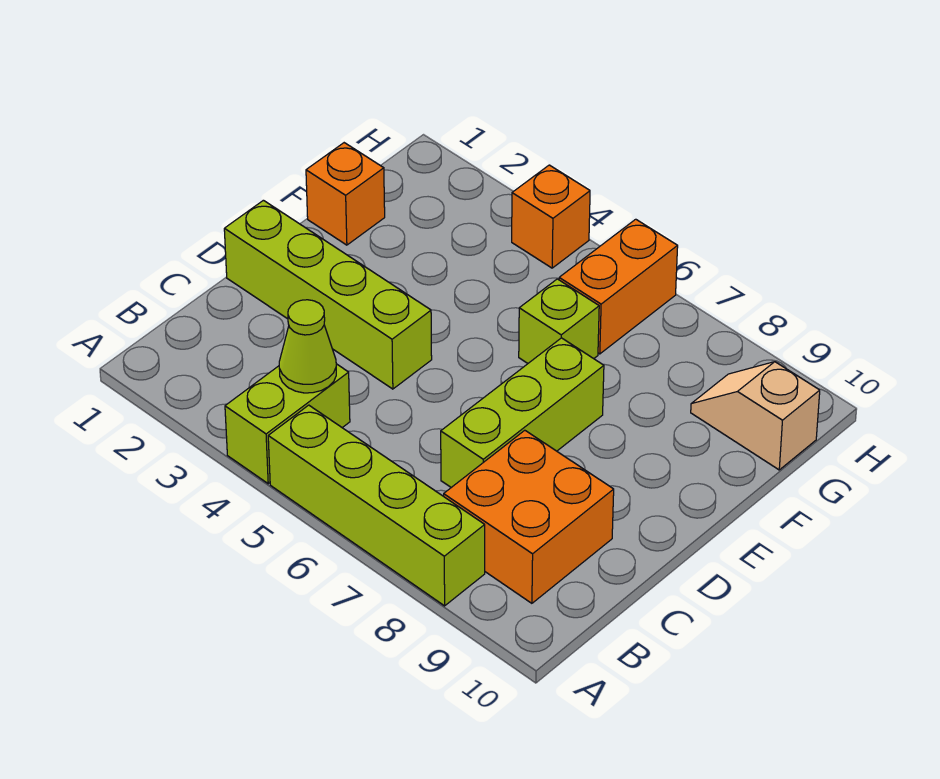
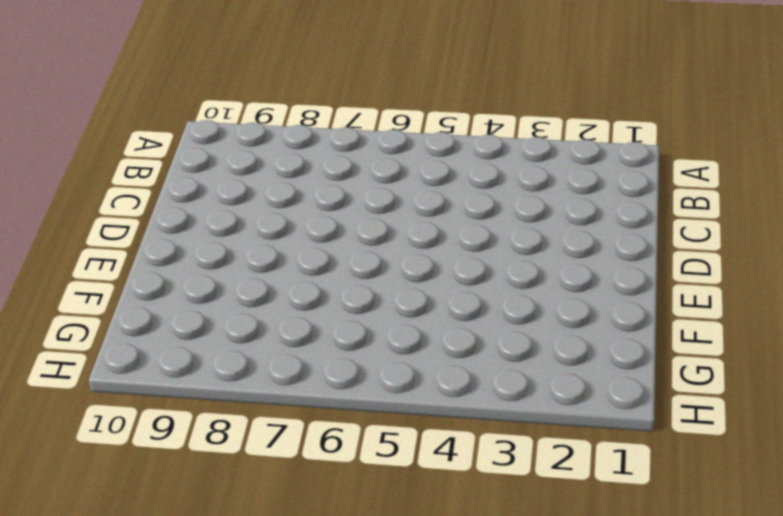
none -> lime 1x2 brick [225,364,350,484]
none -> lime 1x4 brick [268,405,485,606]

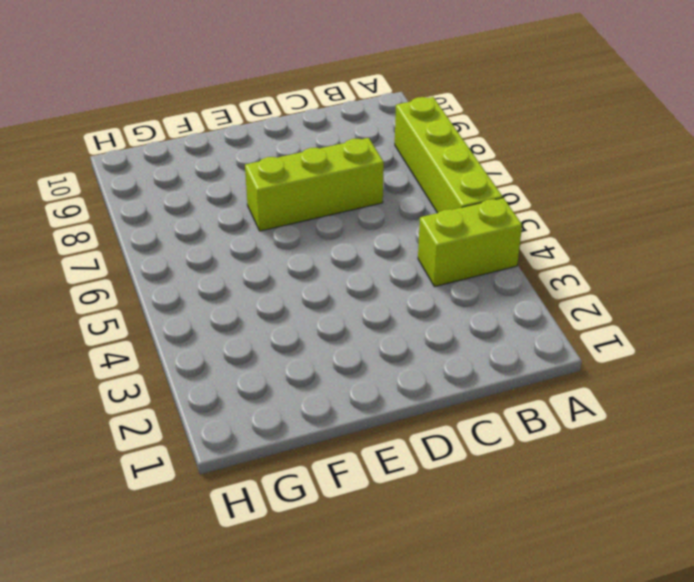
none -> orange 2x2 brick [444,430,614,603]
none -> lime 1x4 brick [224,200,432,389]

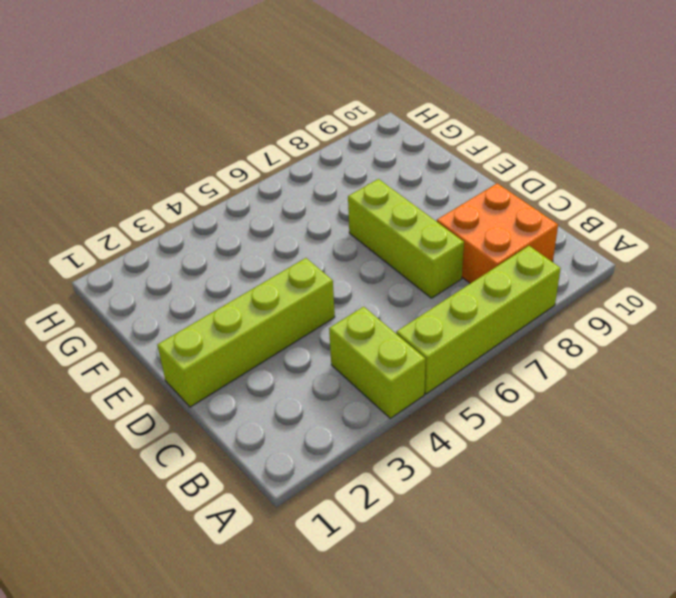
none -> orange 1x1 brick [306,143,385,245]
none -> lime 1x1 brick [519,279,599,363]

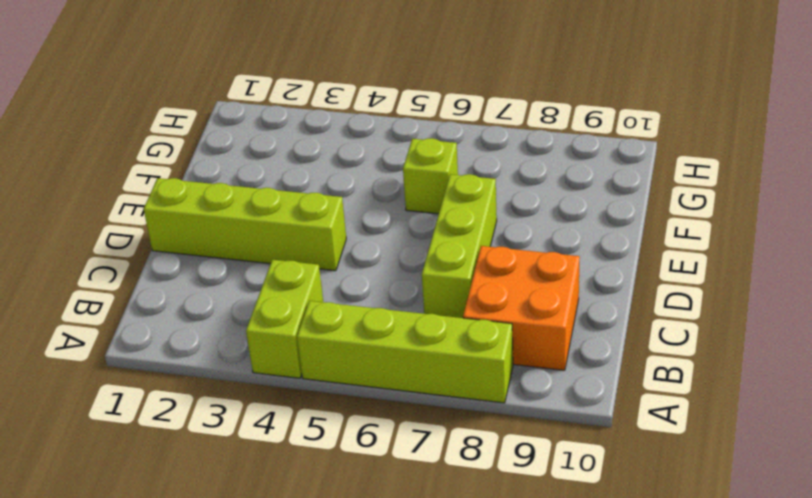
none -> orange 1x1 brick [306,143,385,245]
none -> orange 1x2 brick [559,219,678,354]

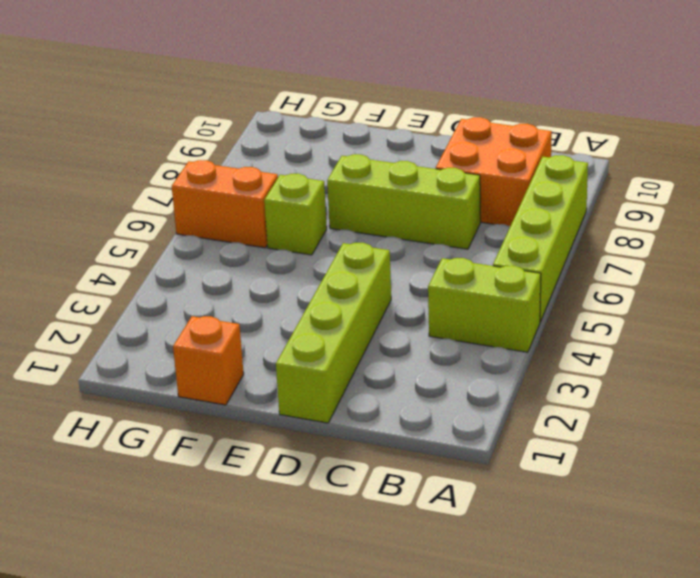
none -> tan 1x2 slope [691,362,820,470]
none -> orange 1x1 brick [512,165,590,268]

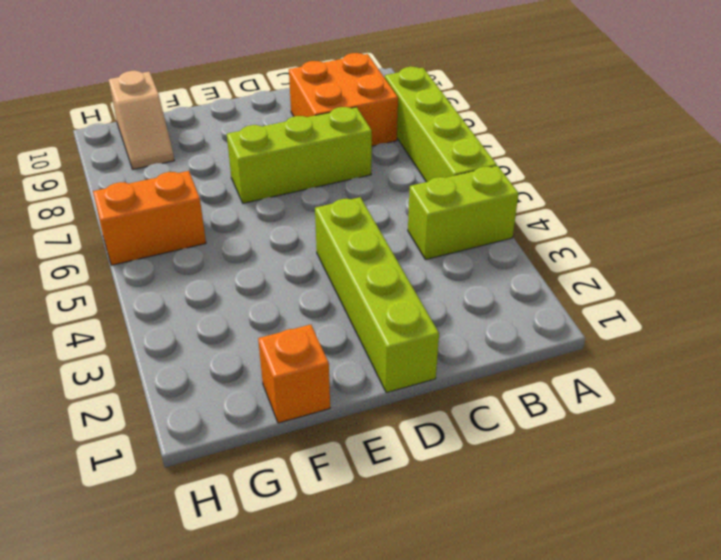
none -> lime 1x1 brick [519,279,599,363]
none -> orange 1x1 brick [512,165,590,268]

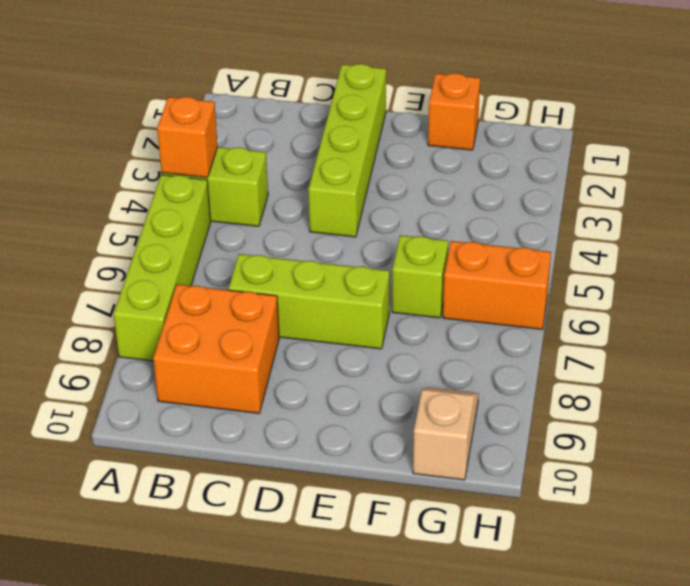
orange 1x1 brick [157,97,218,178] -> orange 1x1 brick moved to [512,165,590,268]
none -> lime 1x1 cone [279,300,336,393]

